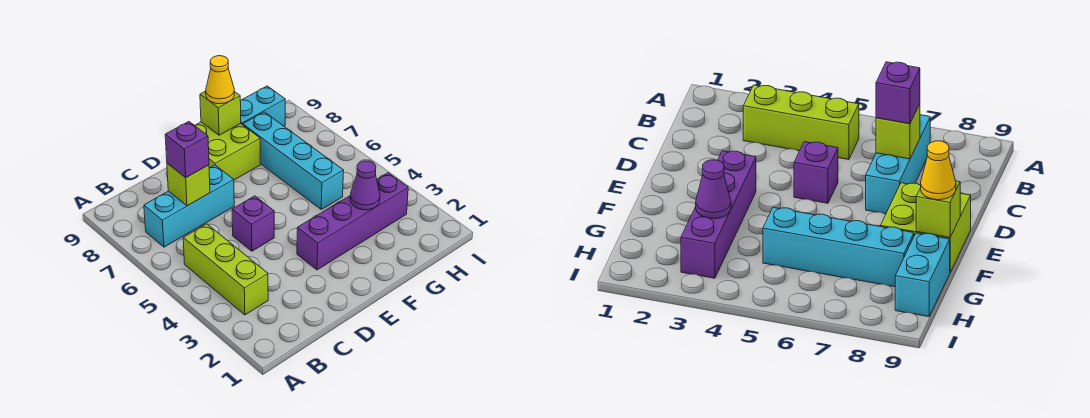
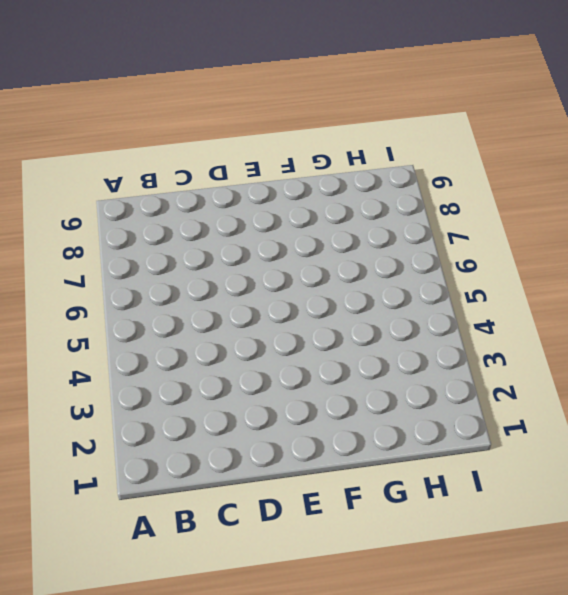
none -> lime 1x3 brick [183,224,268,315]
none -> cyan 1x3 brick [144,165,234,247]
none -> purple 1x1 brick [232,196,274,251]

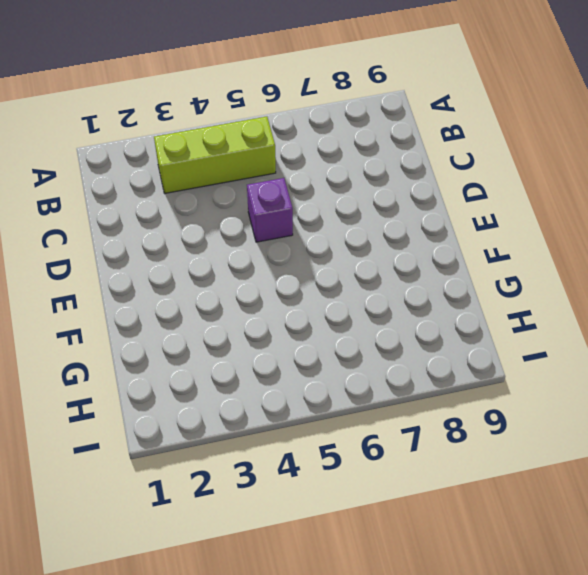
none -> cyan 1x3 brick [144,165,234,247]
none -> purple 1x4 brick [297,173,408,270]
none -> lime 2x2 brick [194,122,260,180]

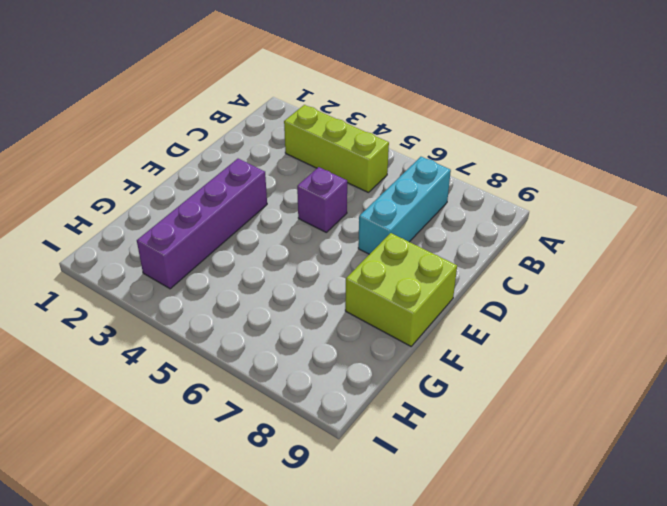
none -> cyan 1x4 brick [243,112,344,209]
none -> cyan 1x2 brick [240,86,285,126]
none -> lime 1x1 brick [167,163,210,206]

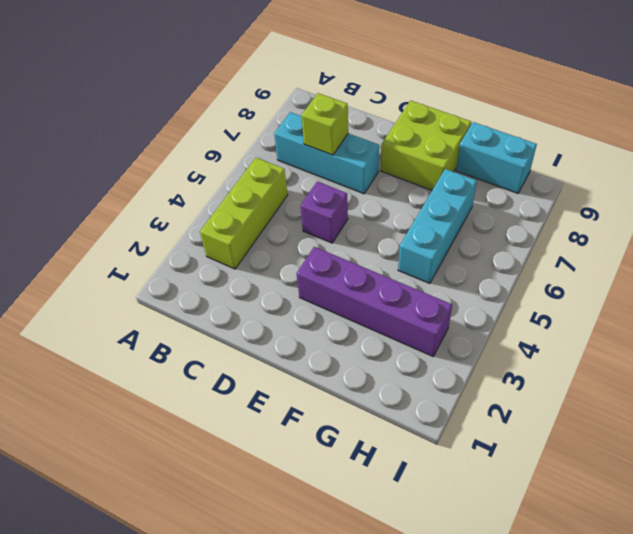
cyan 1x3 brick [398,169,477,284] -> cyan 1x4 brick [243,112,344,209]
none -> lime 1x1 brick [200,91,241,135]
none -> purple 1x1 cone [350,161,380,210]
none -> purple 1x1 brick [165,122,209,178]

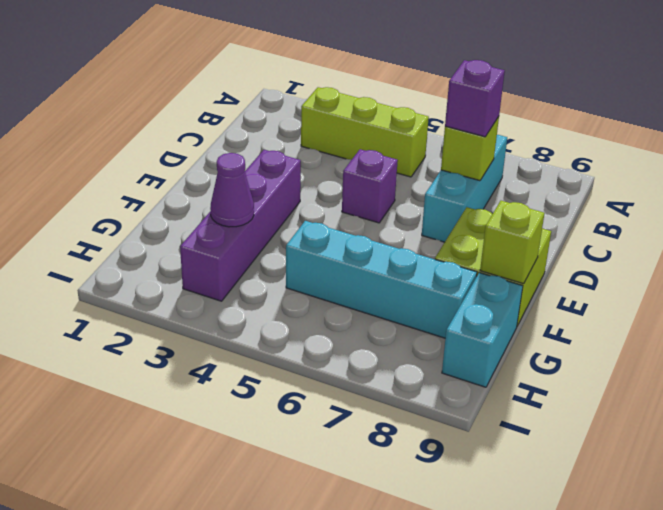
none -> yellow 1x1 cone [206,56,234,104]

